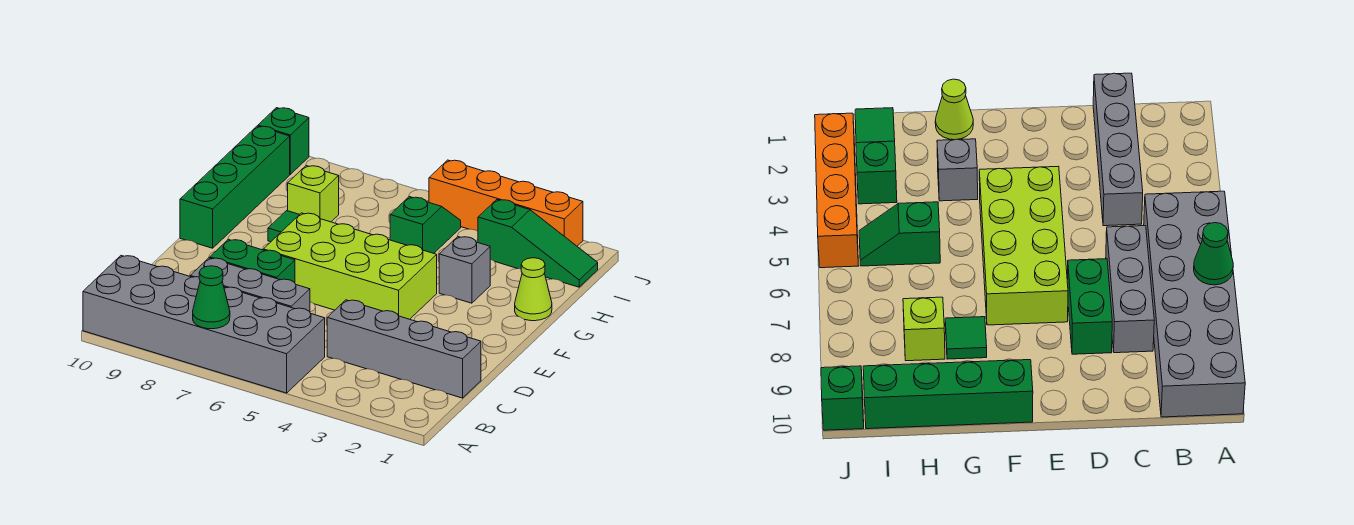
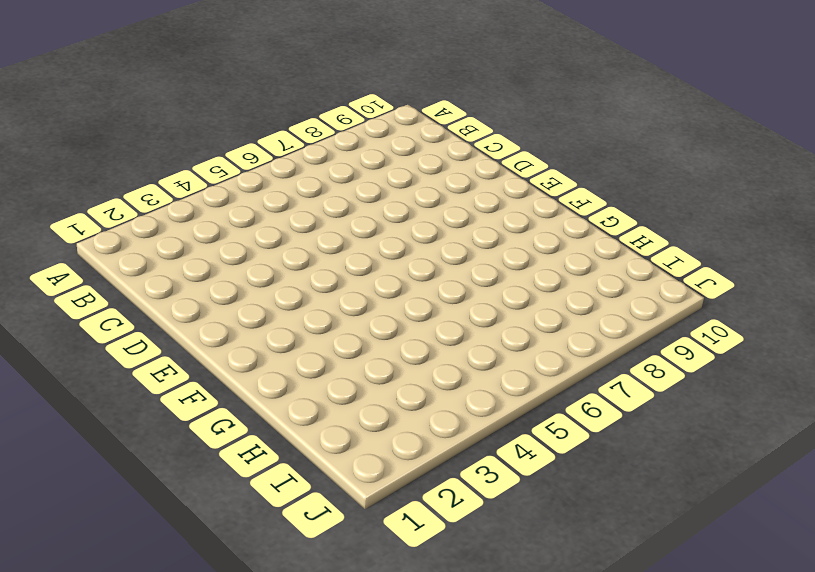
none -> grey 2x6 brick [83,256,325,393]
none -> grey 1x4 brick [327,300,481,398]
none -> grey 1x3 brick [190,258,310,312]

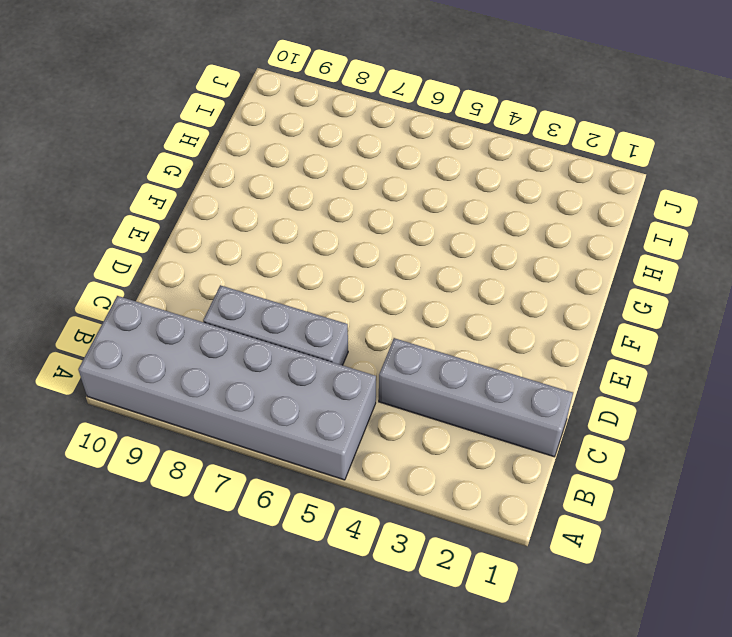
none -> green 1x2 brick [210,239,295,283]
none -> lime 2x4 brick [263,213,437,319]
none -> green 1x4 brick [180,126,290,248]

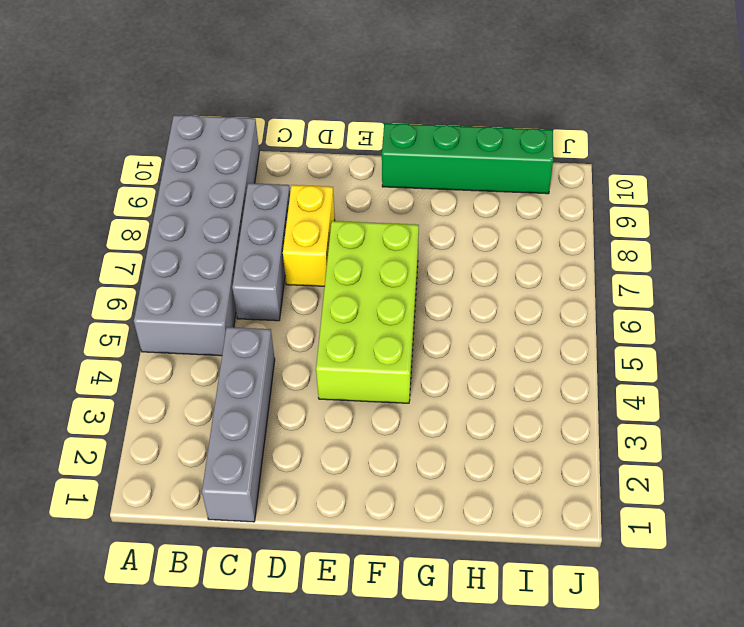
yellow 1x2 brick [283,185,335,286] -> green 1x2 brick [210,239,295,283]
none -> lime 1x1 cone [515,258,552,321]
none -> grey 1x1 brick [439,237,490,303]
none -> green 1x1 tile [268,211,300,242]

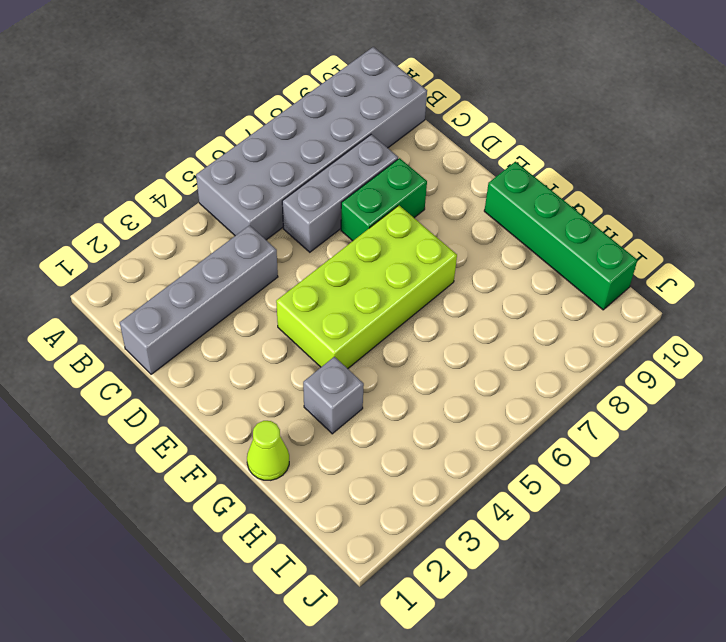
none -> green 1x1 tile [268,211,300,242]
none -> green 1x2 slope [390,197,461,253]
none -> lime 1x1 brick [288,166,339,222]

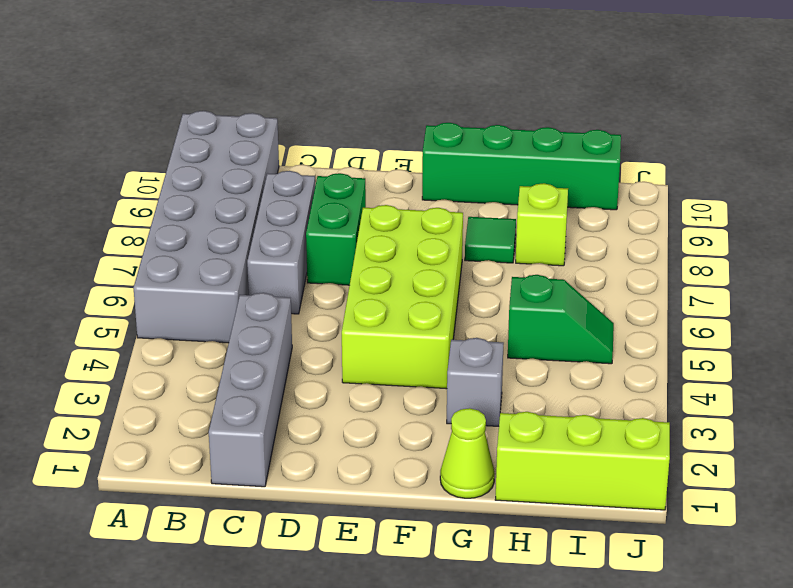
lime 1x3 brick [495,412,670,510] -> green 1x3 slope [478,200,598,287]
none -> orange 1x4 brick [429,160,583,246]
none -> green 1x1 brick [258,108,309,174]
none -> green 1x1 cone [193,266,230,329]

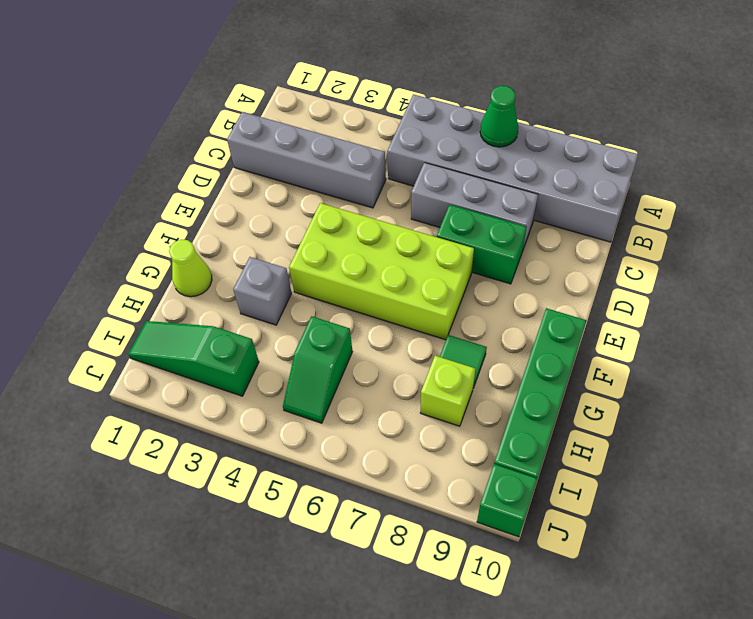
none -> orange 1x4 brick [429,160,583,246]

